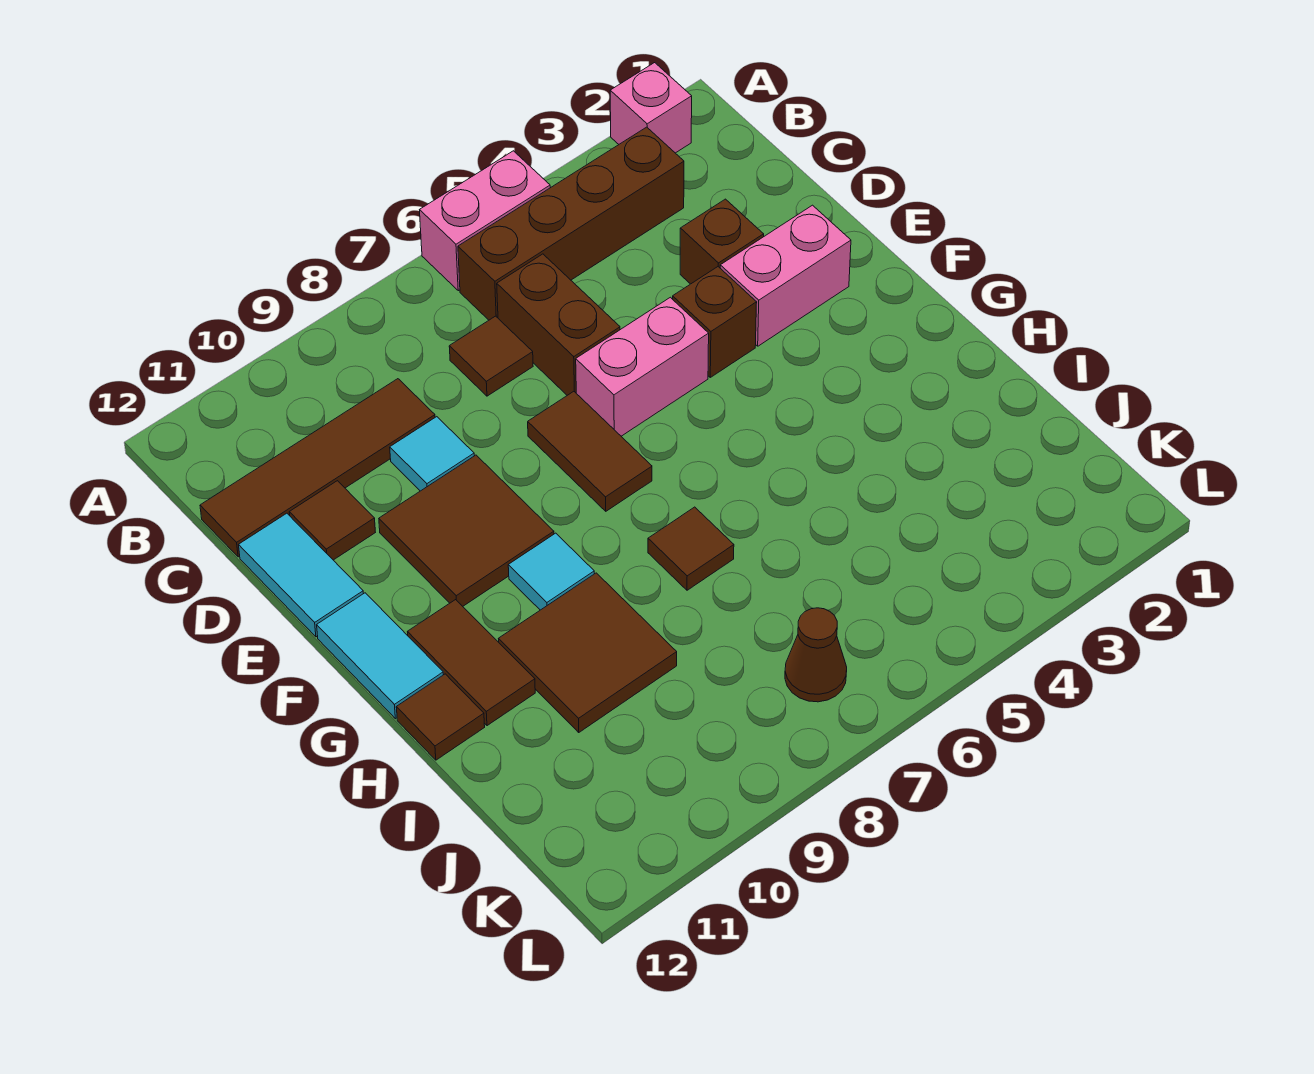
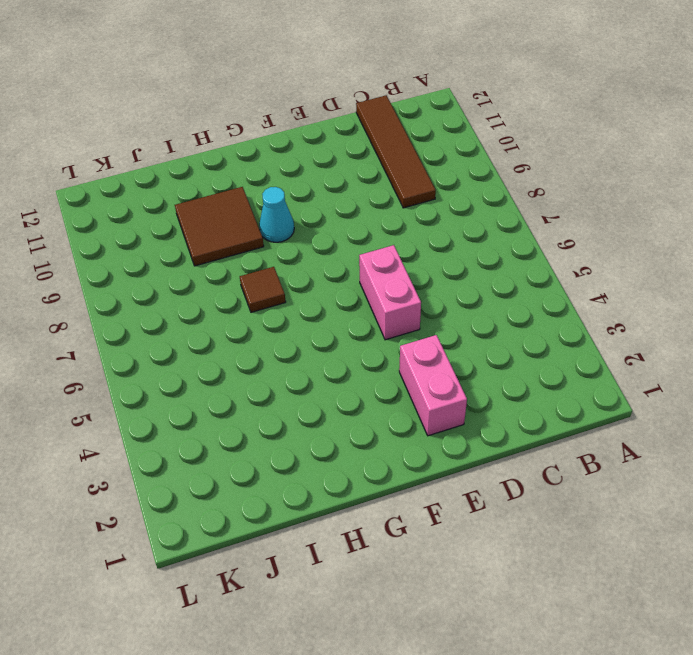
cyan 1x1 cone [259,187,294,242] -> cyan 1x1 tile [508,533,594,610]
none -> pink 1x1 brick [610,63,692,153]
none -> pink 1x2 brick [420,151,550,291]
none -> brown 1x4 brick [458,127,684,320]

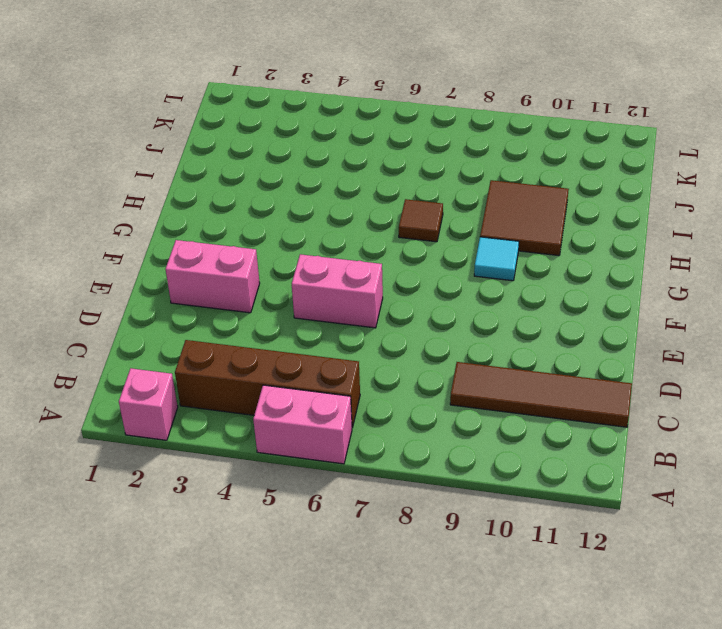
none -> brown 1x2 brick [497,254,620,395]
none -> brown 1x1 tile [449,316,533,396]
none -> brown 1x1 brick [680,199,764,284]

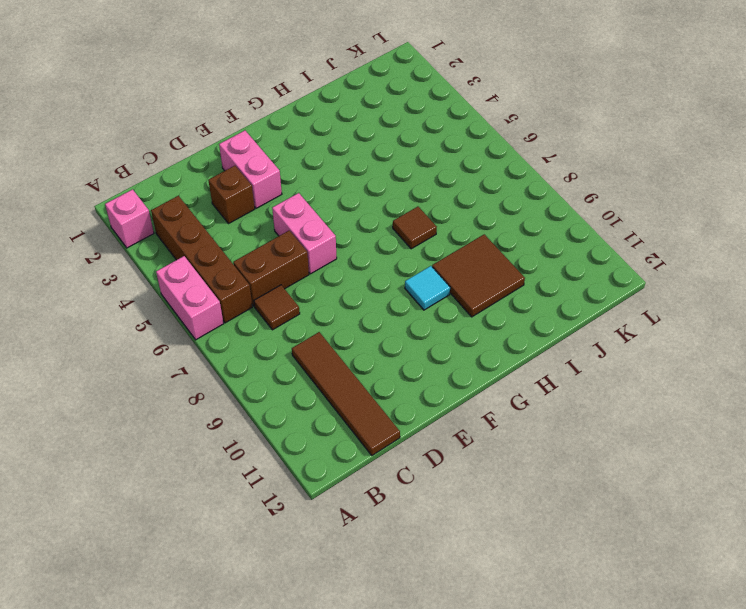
none -> cyan 1x1 tile [390,417,474,491]
none -> brown 1x1 tile [289,481,375,560]
none -> cyan 1x2 tile [239,513,364,637]

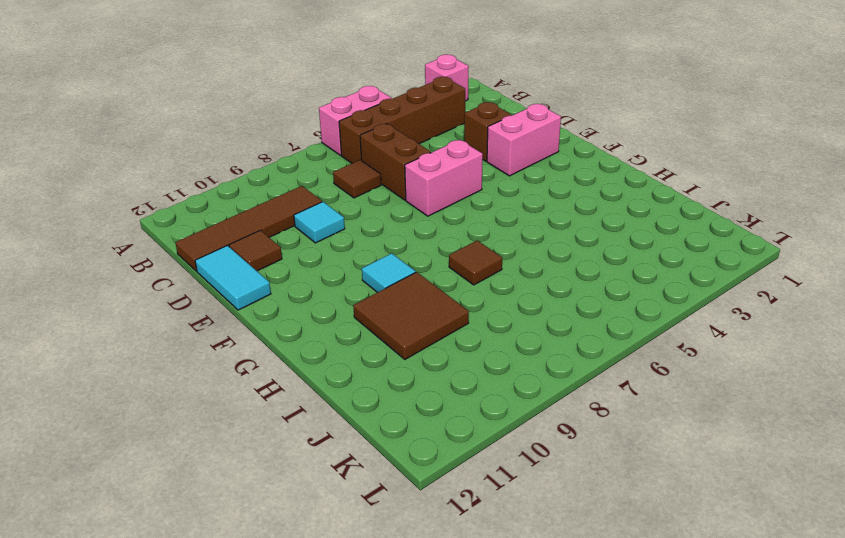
none -> brown 1x1 brick [673,267,757,377]
none -> brown 1x2 tile [528,392,652,511]
none -> brown 2x2 tile [379,455,554,606]

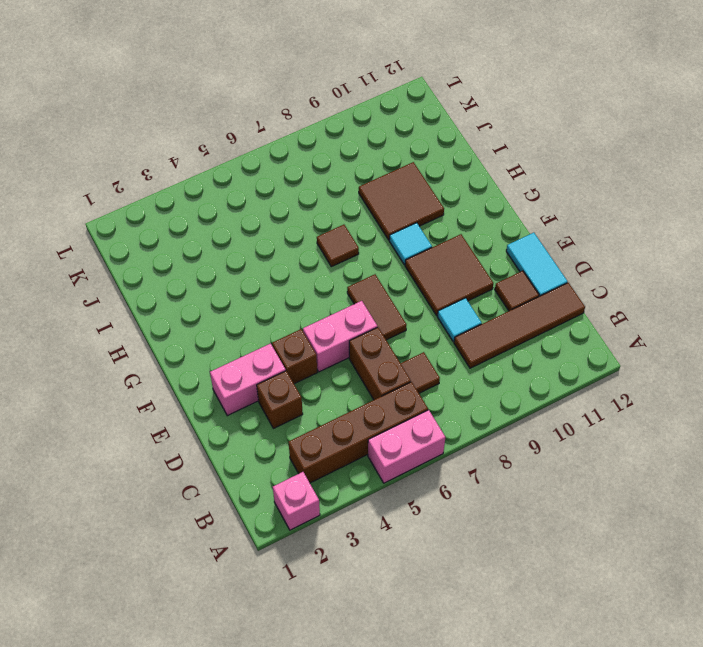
none -> cyan 1x2 tile [317,593,443,719]
none -> brown 1x2 tile [408,600,535,726]
none -> brown 1x1 tile [396,674,485,760]

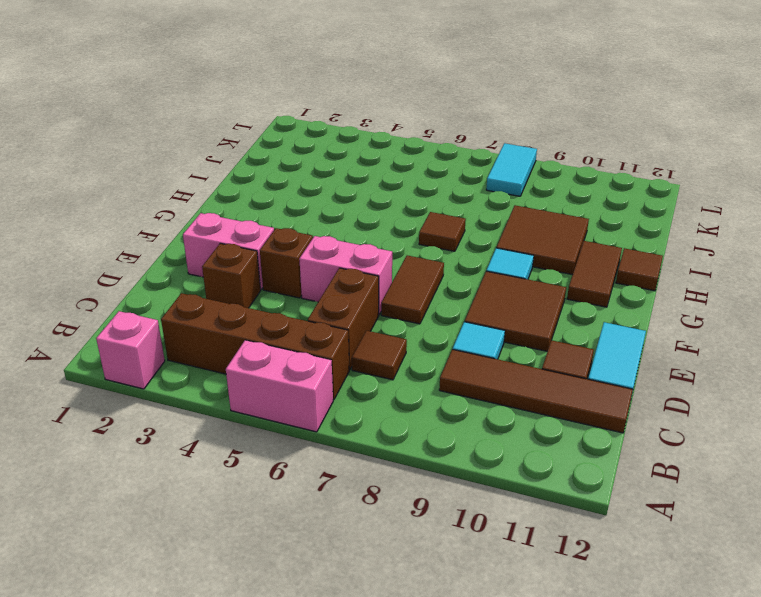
cyan 1x2 tile [486,143,537,196] -> cyan 1x2 tile moved to [317,593,443,719]
none -> brown 1x1 cone [785,608,847,702]

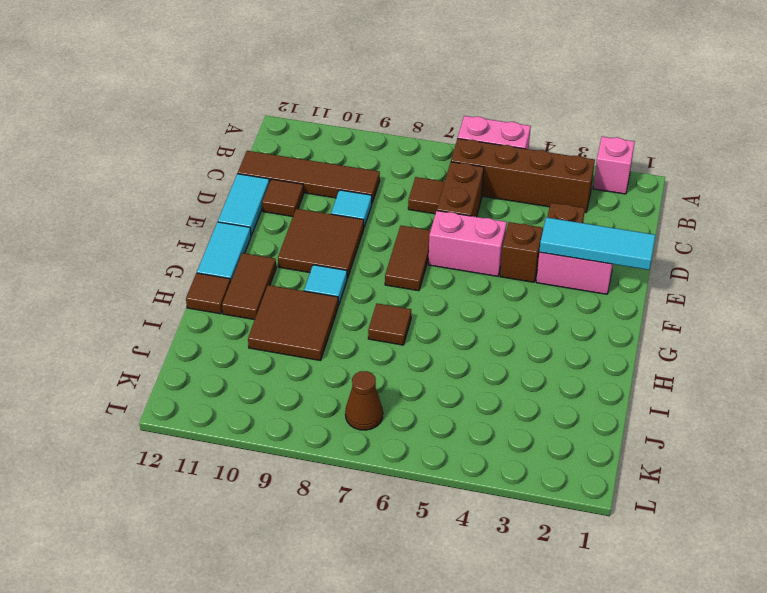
cyan 1x3 tile [539,217,655,270] -> none

